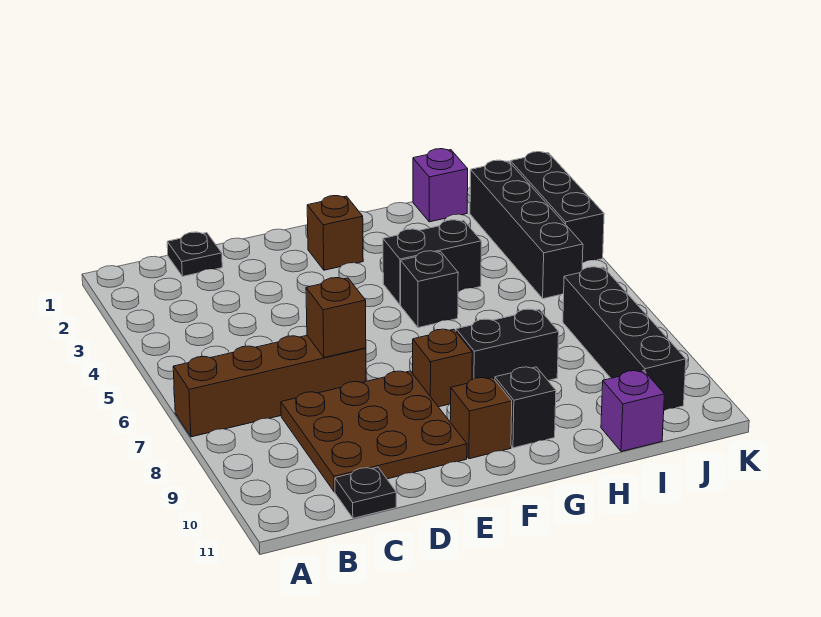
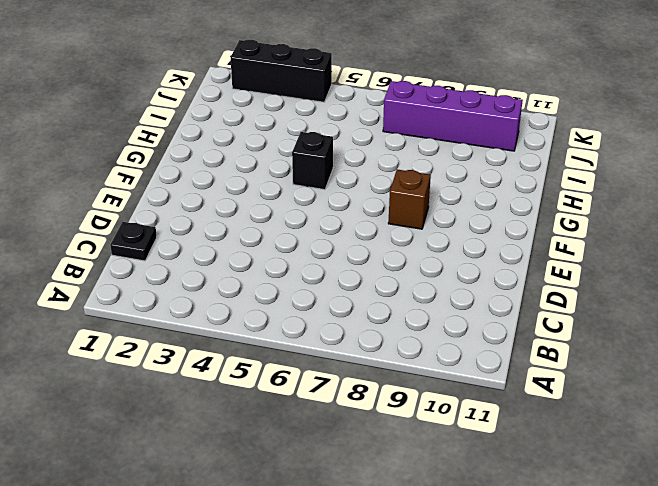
purple 1x4 brick [383,81,523,151] -> black 1x4 brick [563,267,686,410]
none -> brown 1x4 brick [173,336,366,437]
none -> brown 3x3 plate [281,371,467,492]
none -> black 1x1 plate [335,467,396,518]

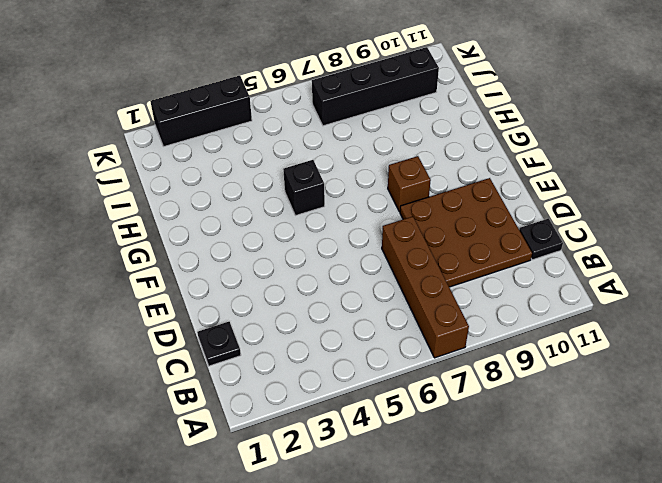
none -> brown 1x1 brick [307,196,363,270]
none -> brown 1x1 brick [450,377,512,459]
none -> black 1x2 brick [383,220,481,305]

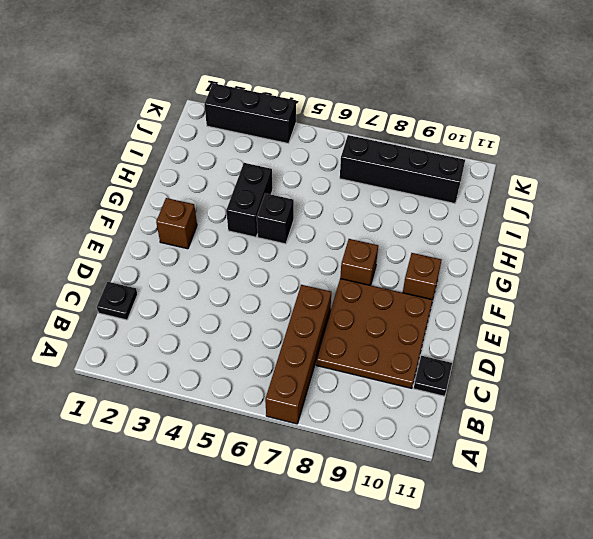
none -> black 1x2 brick [456,309,559,380]
none -> black 1x1 brick [495,367,556,448]
none -> purple 1x1 brick [413,149,468,222]

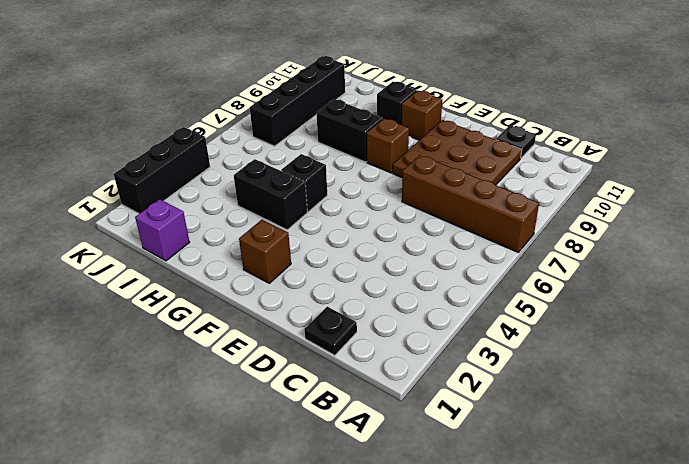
none -> purple 1x1 brick [601,371,664,452]
none -> black 1x4 brick [470,160,583,299]
none -> brown 1x1 brick [306,278,366,358]

